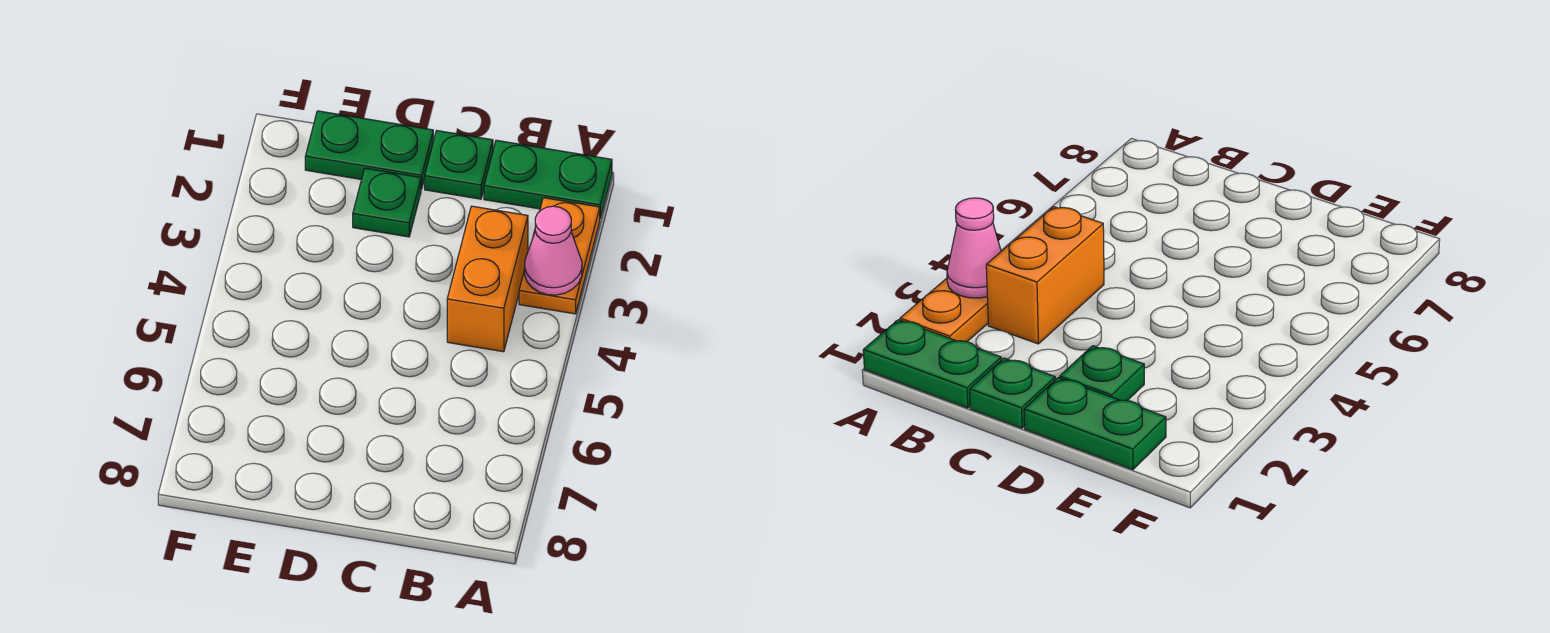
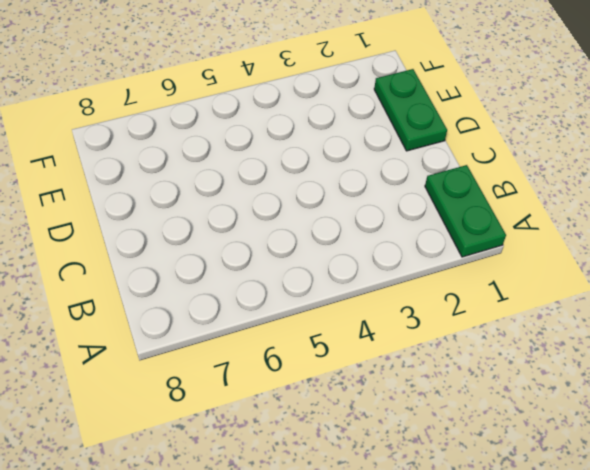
none -> orange 1x2 plate [519,198,600,314]
none -> orange 1x2 brick [447,206,528,352]

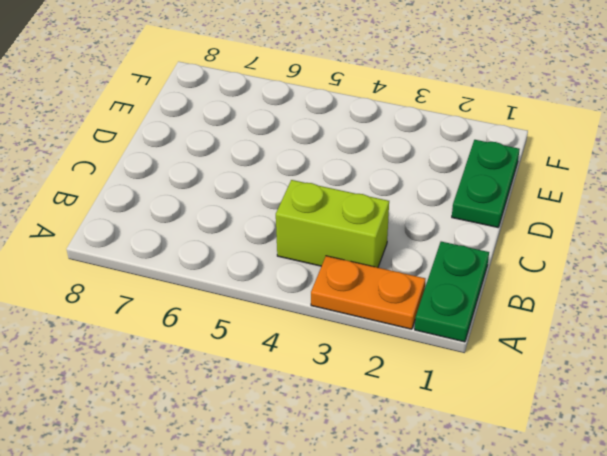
lime 1x2 brick [276,180,389,267] -> orange 1x2 brick [447,206,528,352]
none -> green 1x1 plate [425,131,493,199]
none -> green 1x1 plate [353,168,421,237]

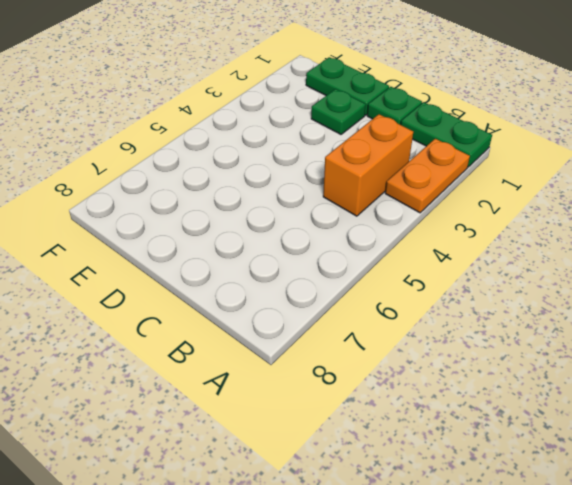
none -> pink 1x1 cone [525,206,582,295]

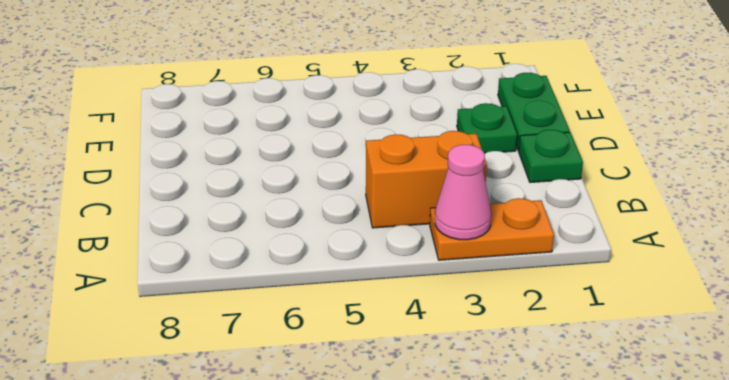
none -> green 1x2 plate [484,140,612,218]

